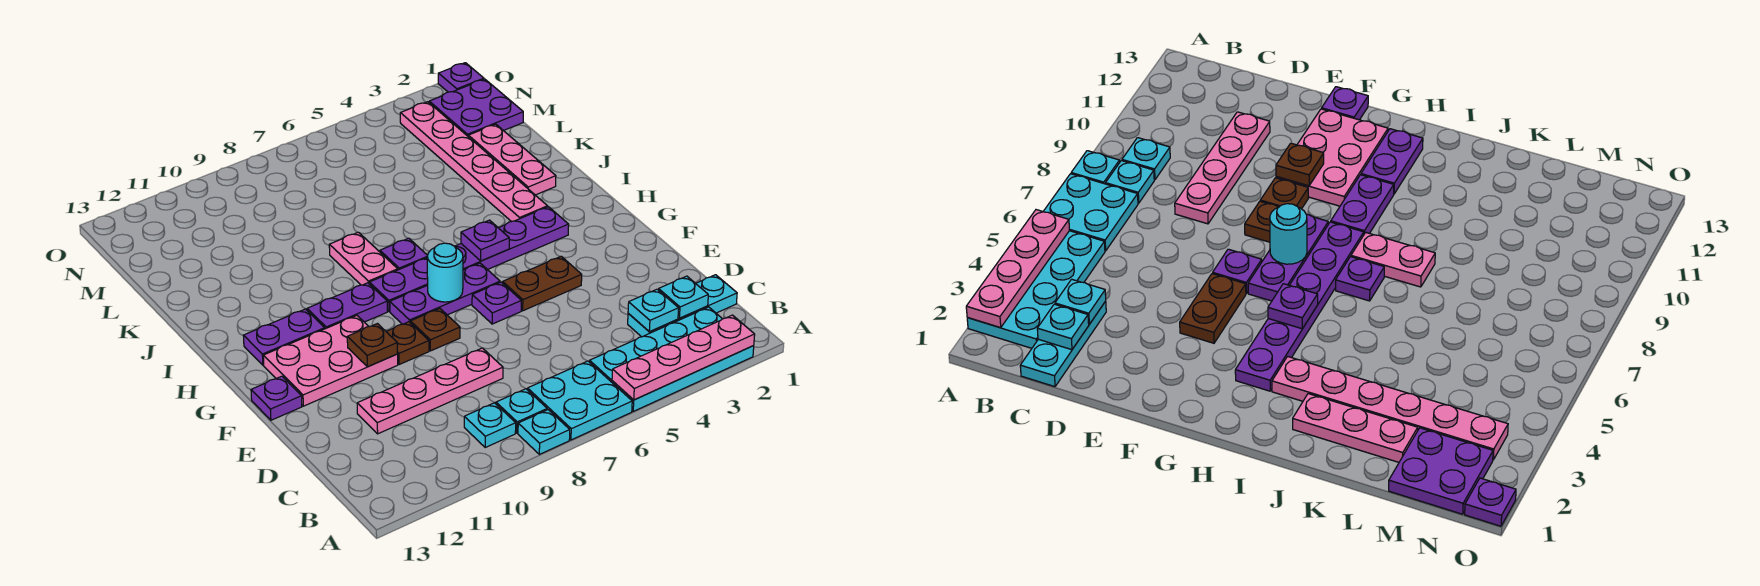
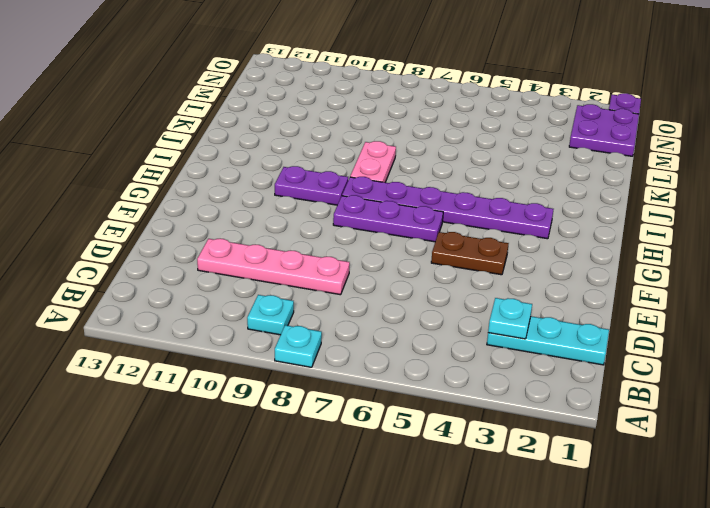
none -> cyan 2x4 plate [590,307,754,411]
none -> cyan 2x2 plate [528,361,632,440]
none -> cyan 1x1 plate [496,389,547,433]

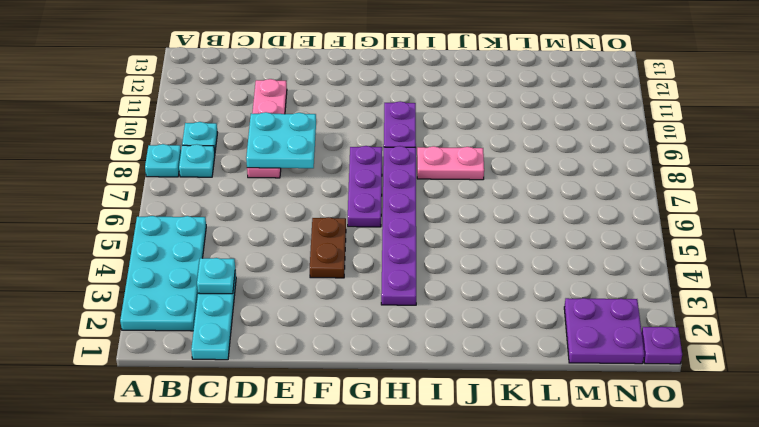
cyan 2x2 plate [246,112,316,168] -> cyan 2x2 plate moved to [528,361,632,440]
none -> purple 1x1 plate [472,282,521,324]
none -> brown 1x1 plate [410,309,460,351]
none -> brown 1x1 plate [386,322,429,365]

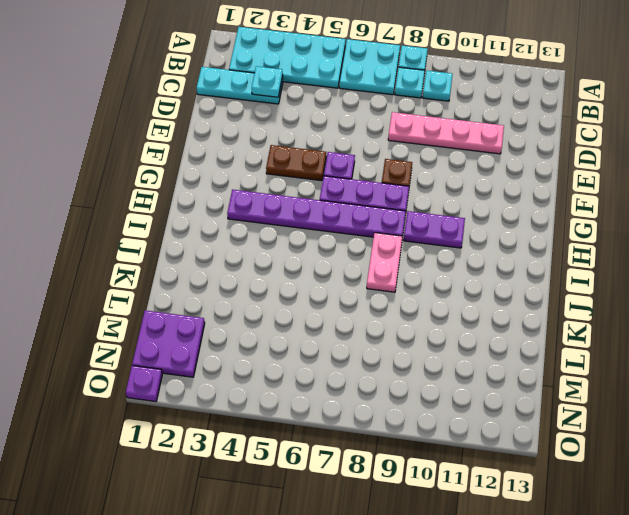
none -> brown 1x1 plate [386,322,429,365]
none -> pink 2x3 plate [263,316,398,406]
none -> purple 1x1 plate [251,376,302,420]

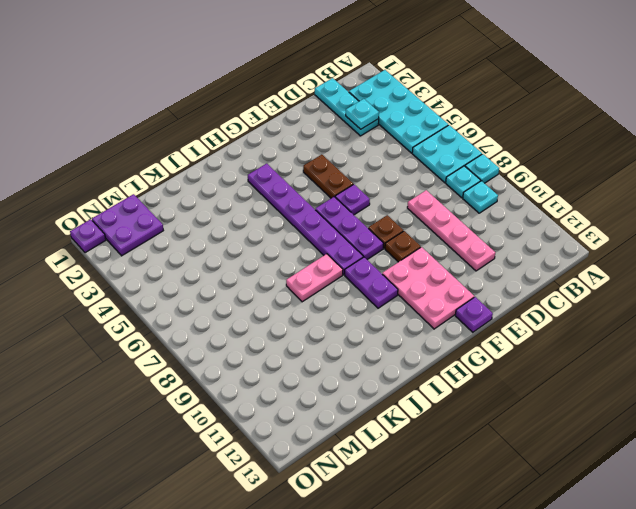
none -> purple 1x2 plate [243,309,325,365]
none -> pink 1x6 plate [400,102,548,222]
none -> purple 1x1 plate [380,238,428,270]

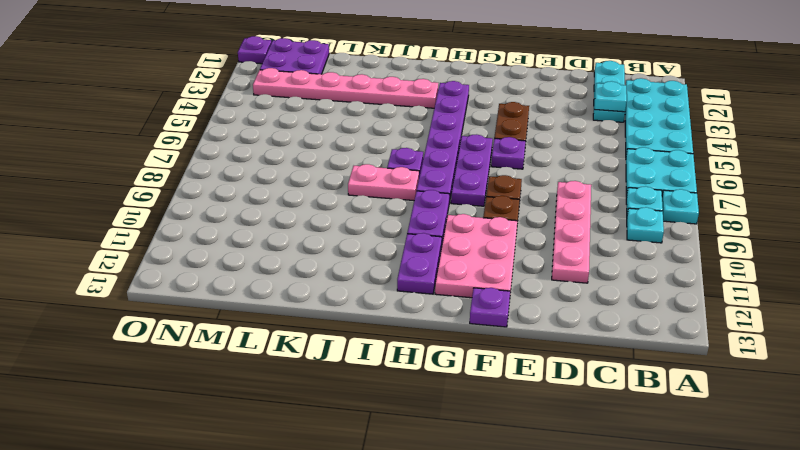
none -> pink 1x3 plate [468,124,556,195]
none -> pink 1x4 plate [612,315,755,400]
none -> cyan 1x1 plate [659,276,708,318]

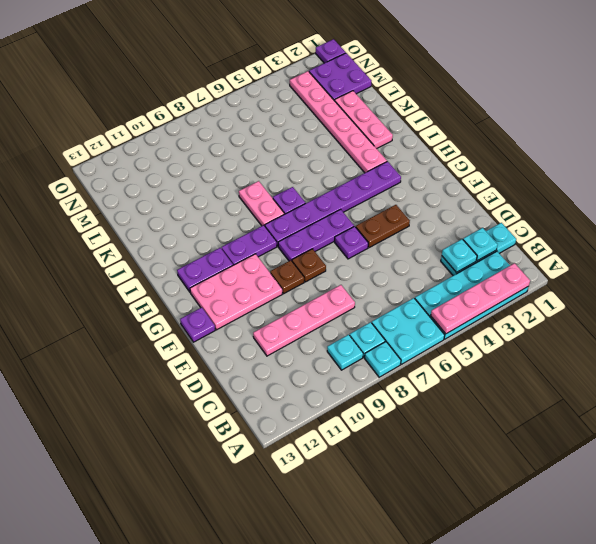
none -> brown 1x1 plate [347,324,398,367]
none -> cyan 1x1 round brick [427,243,463,302]
none -> purple 1x1 plate [461,220,509,261]

